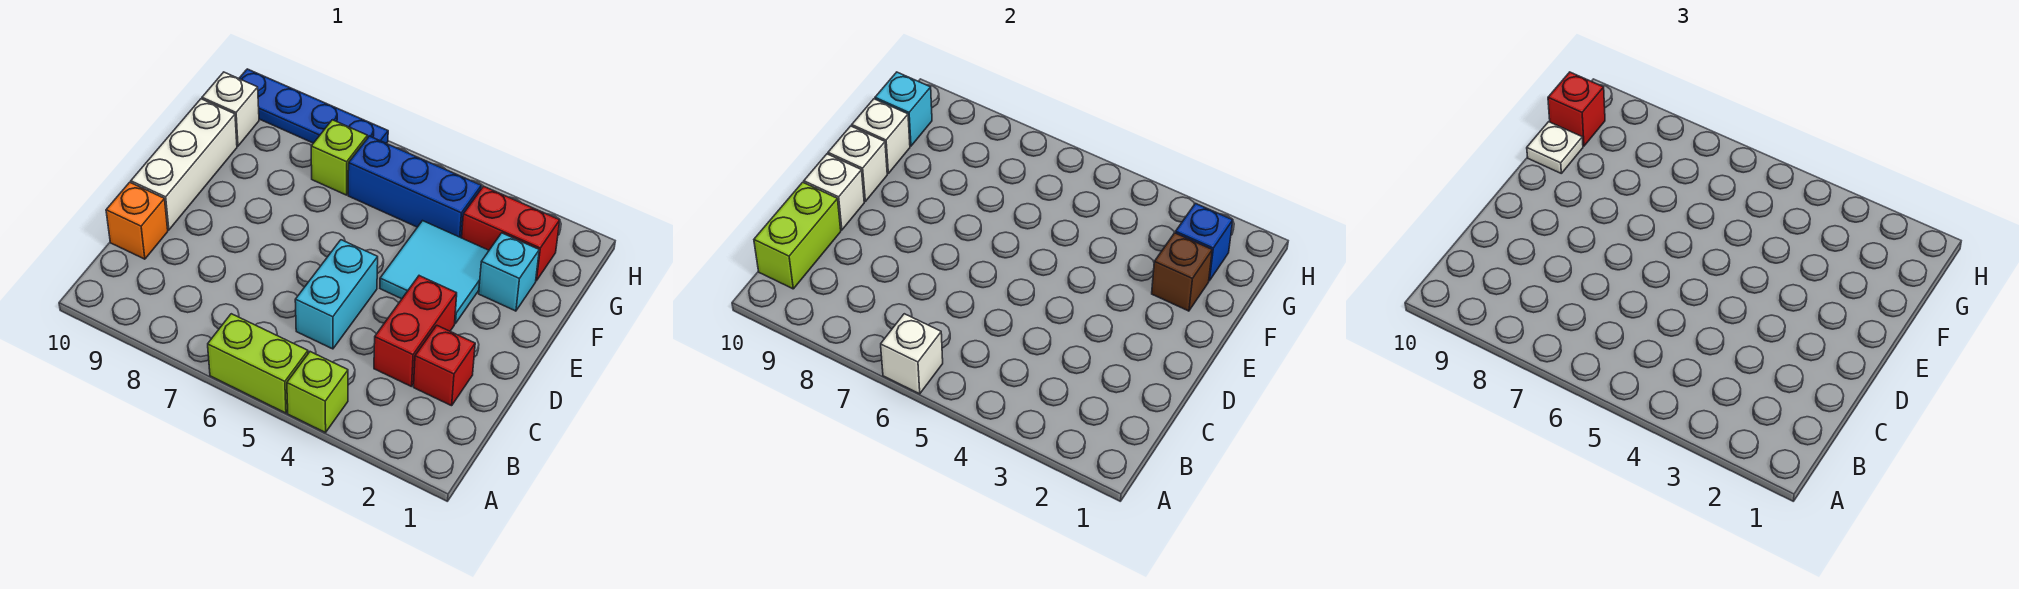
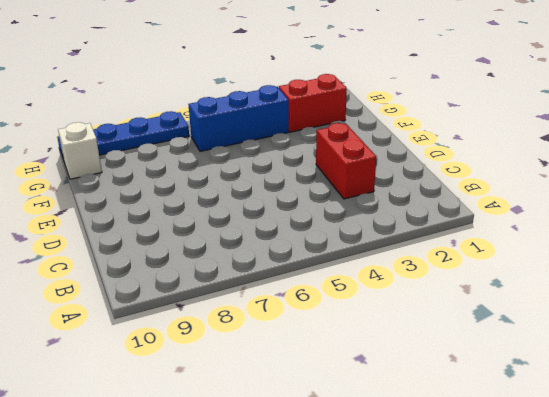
none -> lime 1x1 brick [287,352,348,433]
none -> lime 1x2 brick [208,314,308,413]
none -> red 1x1 brick [414,325,475,406]

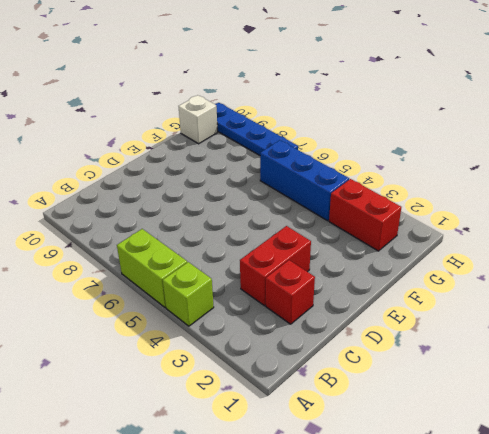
none -> cyan 1x2 brick [295,240,378,349]
none -> orange 1x1 brick [106,182,168,259]
none -> white 1x3 brick [131,99,237,230]

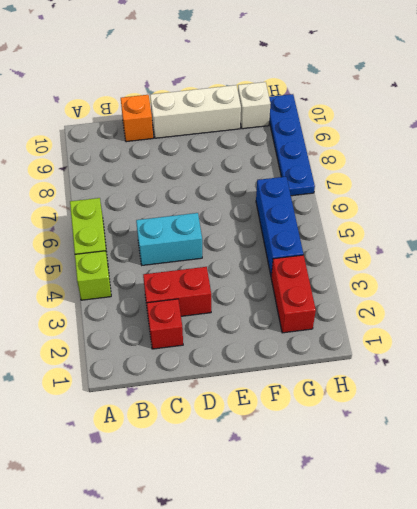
none -> cyan 2x2 tile [380,221,489,324]
none -> cyan 1x1 brick [479,233,539,311]
none -> lime 1x1 brick [311,120,368,195]

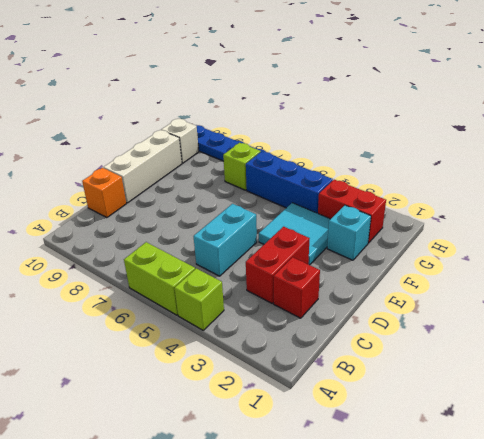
none -> white 1x1 brick [881,314,943,394]
none -> lime 1x2 brick [754,182,841,289]
none -> white 1x1 brick [804,154,864,230]

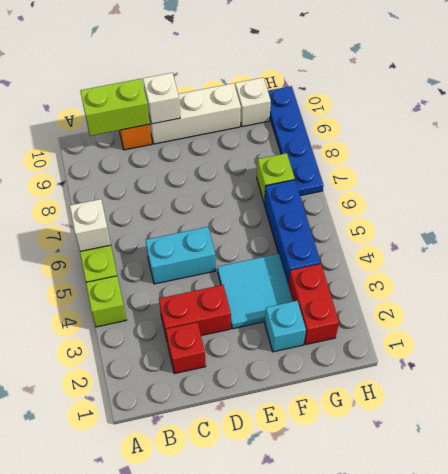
none -> white 1x1 brick [828,126,887,201]
none -> brown 1x1 brick [1152,233,1212,311]
none -> white 1x1 brick [852,99,910,173]

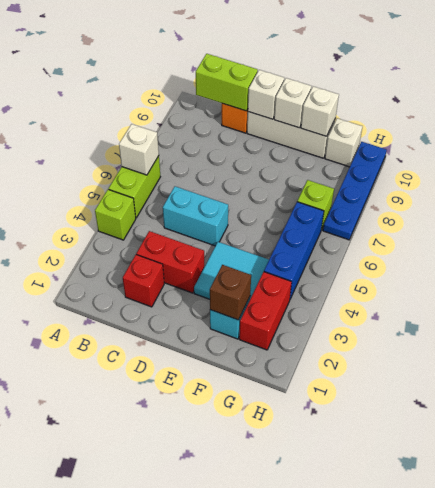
none -> blue 1x1 brick [1175,203,1233,281]
none -> cyan 1x1 brick [875,72,932,146]
none -> white 1x1 plate [1527,122,1583,173]

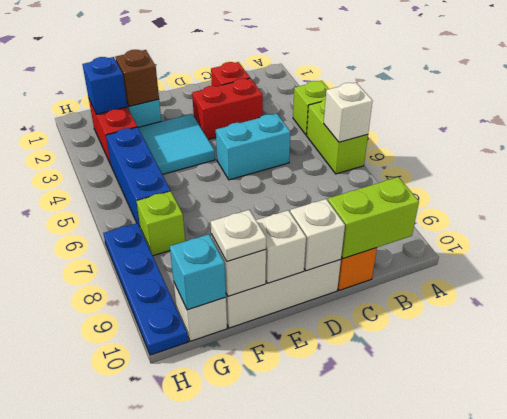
none -> red 1x1 brick [1548,72,1605,146]

